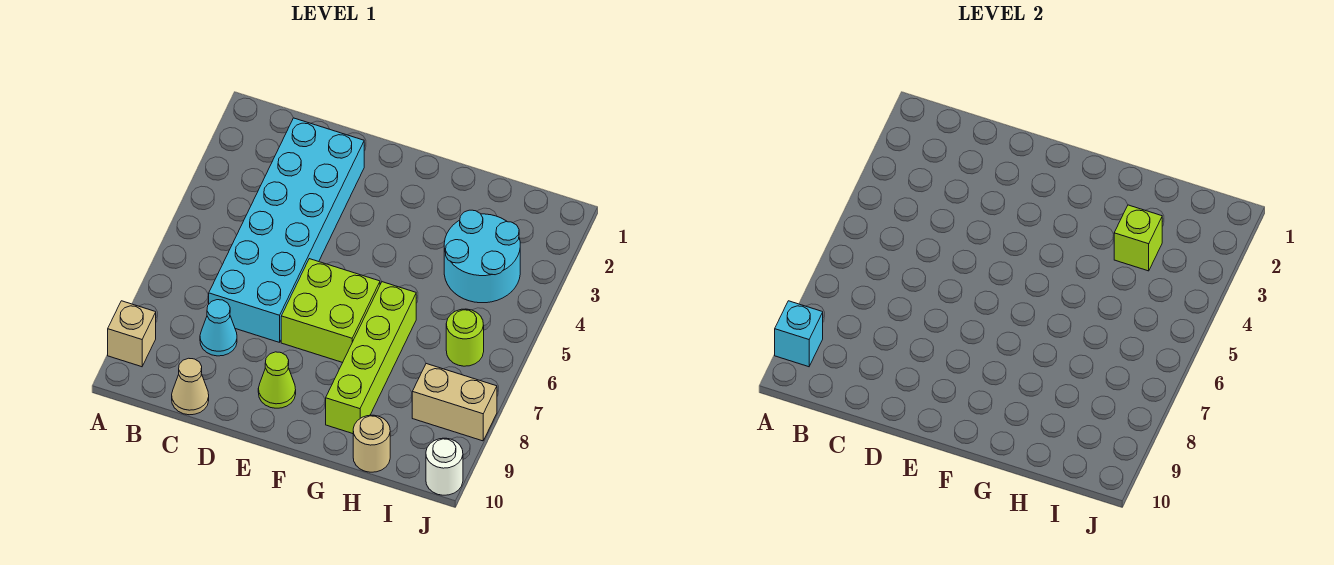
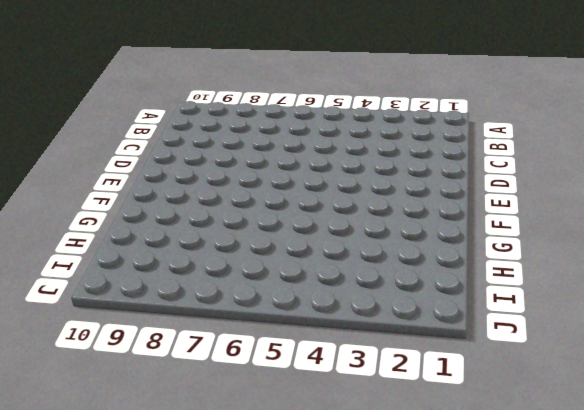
none -> tan 1x1 brick [108,301,156,367]
none -> cyan 2x6 brick [209,118,364,342]
none -> cyan 1x1 cone [200,300,237,356]

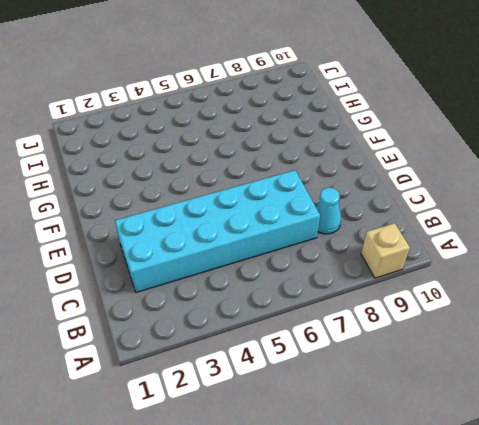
none -> tan 1x1 cone [172,358,209,415]
none -> lime 2x2 brick [281,259,380,363]
none -> lime 1x1 cone [258,352,296,408]

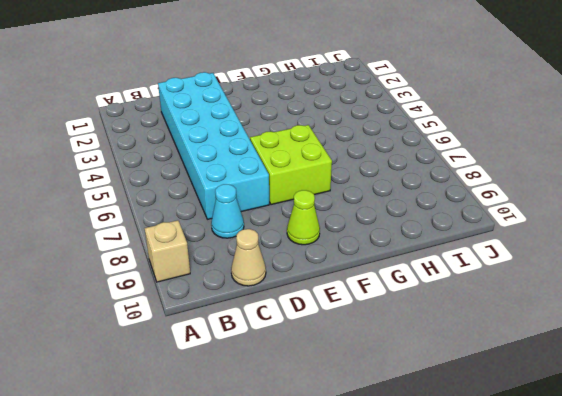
none -> lime 1x4 brick [326,282,416,434]
none -> cyan 2x2 round brick [444,210,520,303]
none -> tan 1x1 round brick [353,415,390,472]

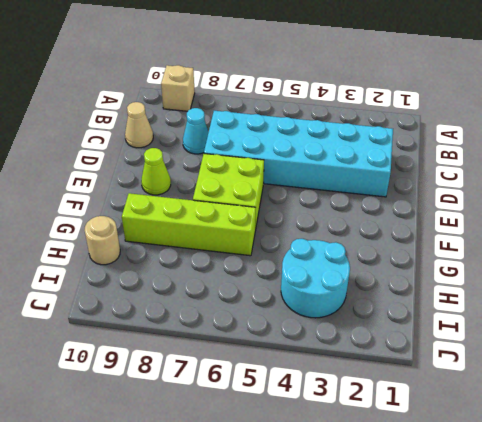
none -> lime 1x1 round brick [446,309,484,366]
none -> tan 1x2 brick [412,364,497,441]
none -> white 1x1 round brick [426,438,463,495]

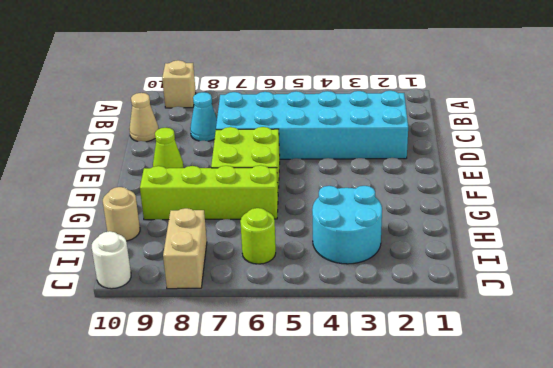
none -> cyan 1x1 brick [775,301,823,367]
none -> lime 1x1 brick [1114,205,1162,271]

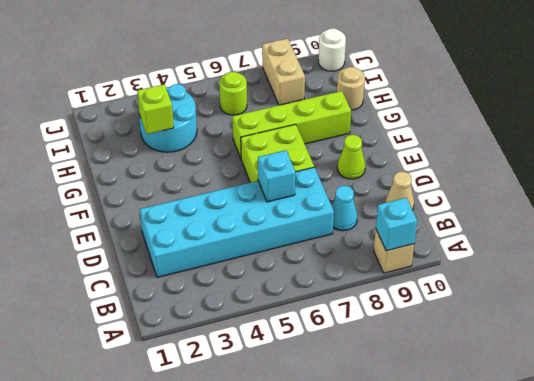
cyan 1x1 brick [258,150,295,202] -> none

